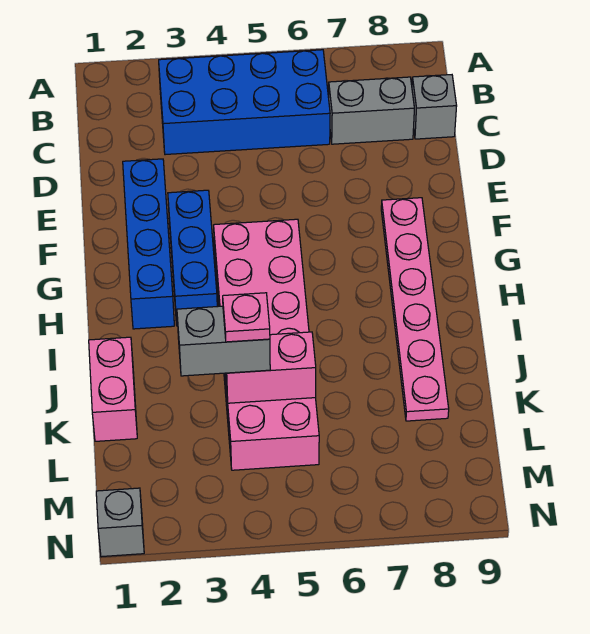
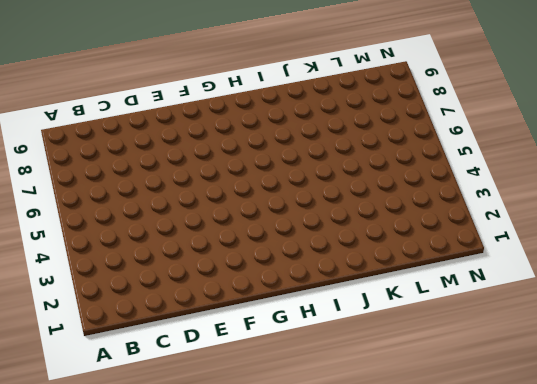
none -> blue 2x4 brick [159,50,330,155]
none -> grey 1x2 brick [329,77,414,144]
none -> grey 1x1 brick [412,75,457,139]

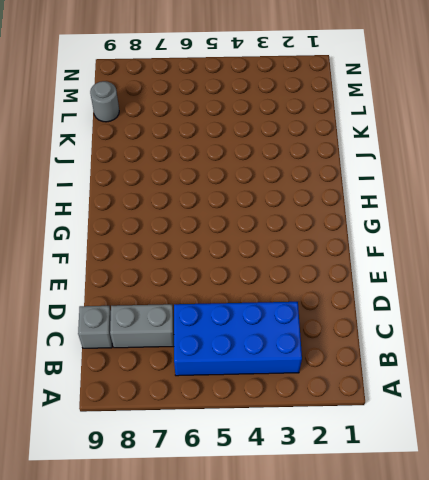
grey 1x1 round brick [90,81,119,122] -> none
none -> blue 1x4 brick [123,159,174,329]
none -> blue 1x3 brick [168,190,217,326]
none -> pink 1x6 plate [381,198,449,421]

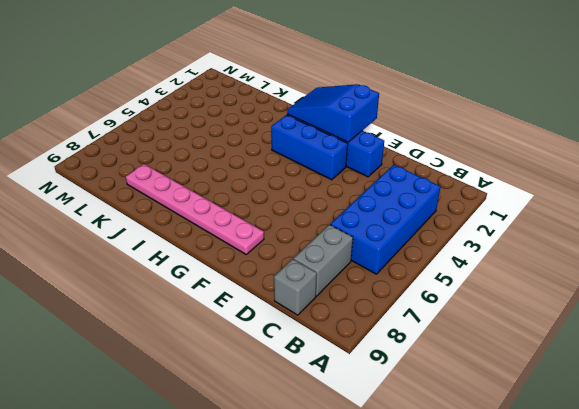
blue 2x3 slope [287,84,379,142] -> none
none -> pink 2x6 brick [214,219,319,470]
none -> pink 1x2 brick [89,337,137,441]
none -> grey 1x1 brick [96,488,144,557]

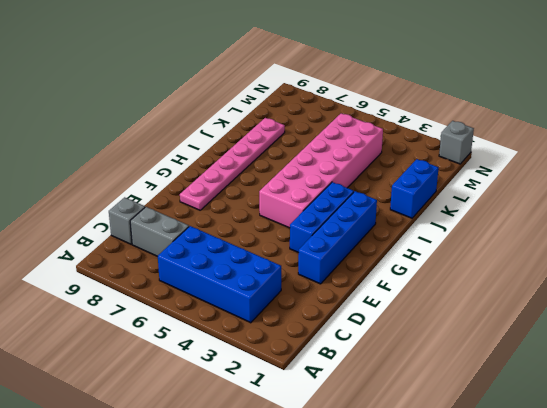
blue 1x2 brick [390,159,439,218] -> pink 1x2 brick [89,337,137,441]
none -> pink 1x2 brick [225,332,316,403]
none -> grey 1x2 brick [177,306,270,376]
none -> pink 1x1 plate [223,293,270,342]

